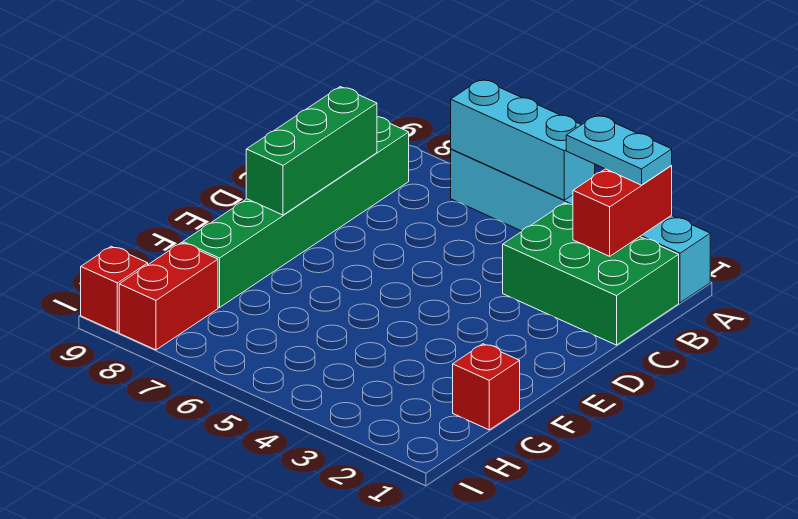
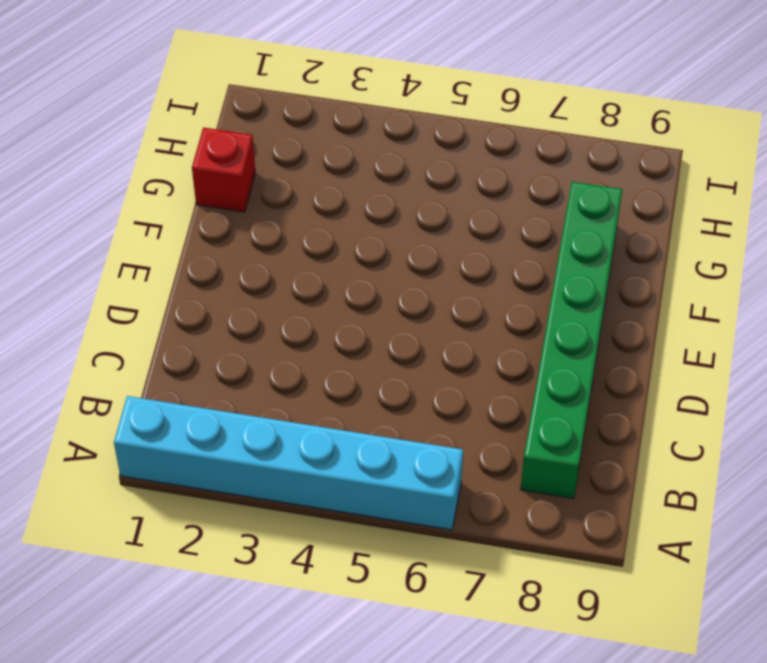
none -> green 2x3 brick [503,203,679,345]
none -> red 1x2 brick [119,243,218,350]

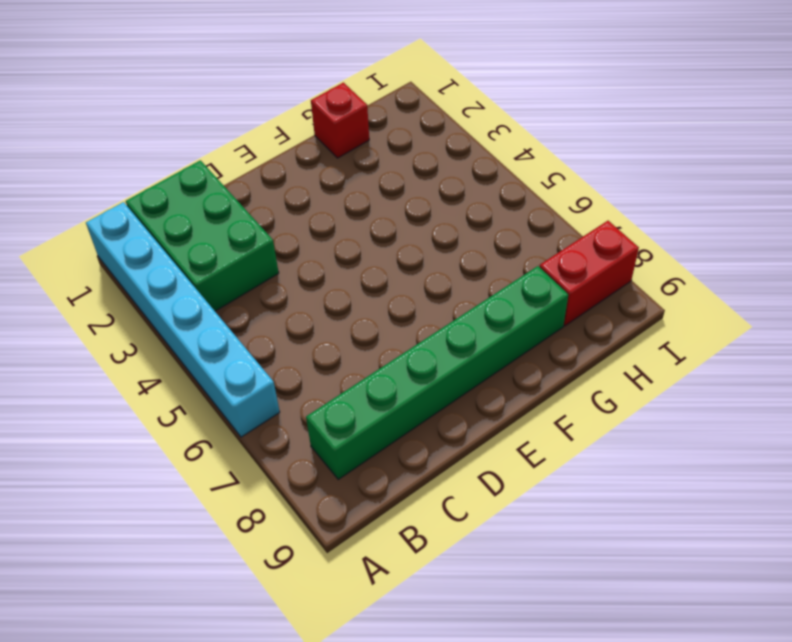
none -> red 1x1 brick [81,246,148,332]
none -> red 1x2 brick [573,166,672,256]

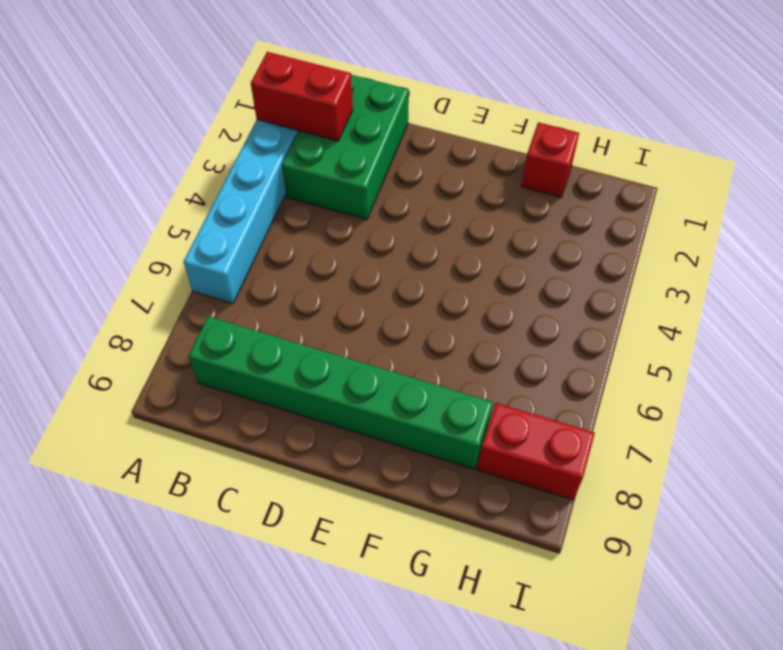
none -> red 1x1 brick [81,246,148,332]
none -> cyan 1x3 brick [451,79,595,200]

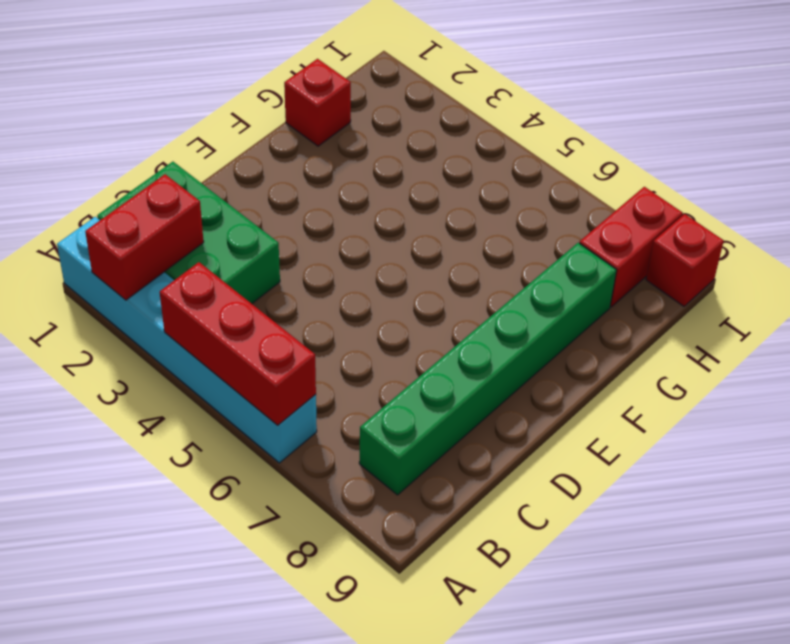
red 1x3 brick [160,262,316,425] -> cyan 1x3 brick [451,79,595,200]
none -> green 1x3 brick [246,87,377,215]
none -> cyan 1x2 plate [566,115,672,185]

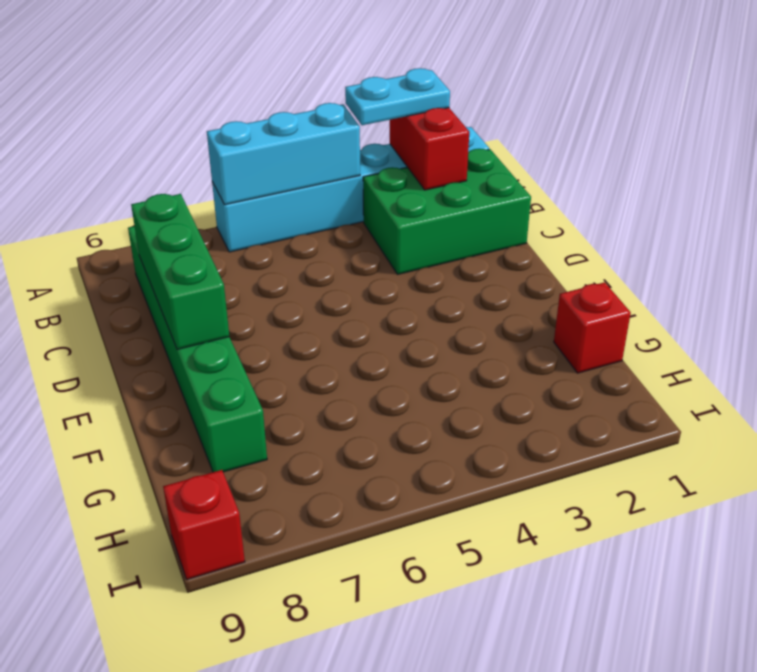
none -> red 1x2 brick [119,243,218,350]

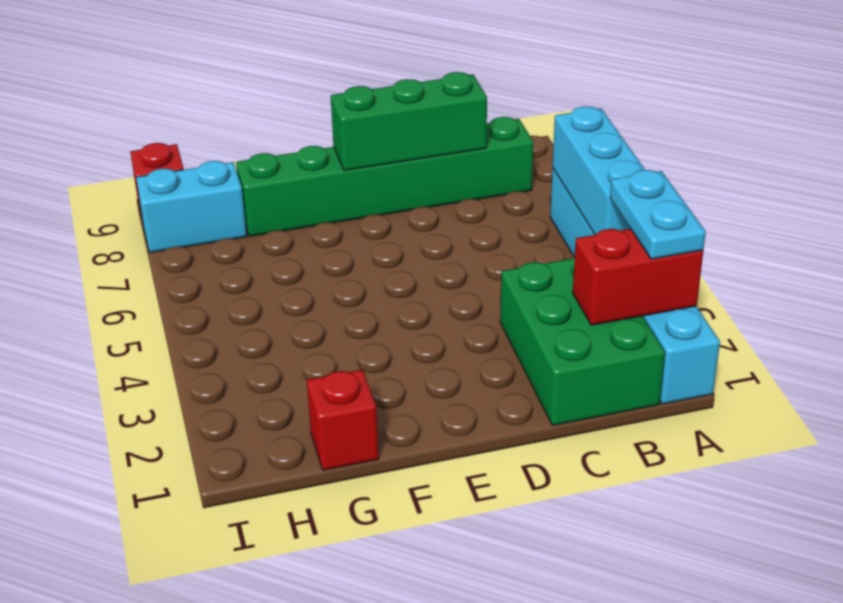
cyan 1x2 brick [136,161,247,253] -> red 1x2 brick [119,243,218,350]

